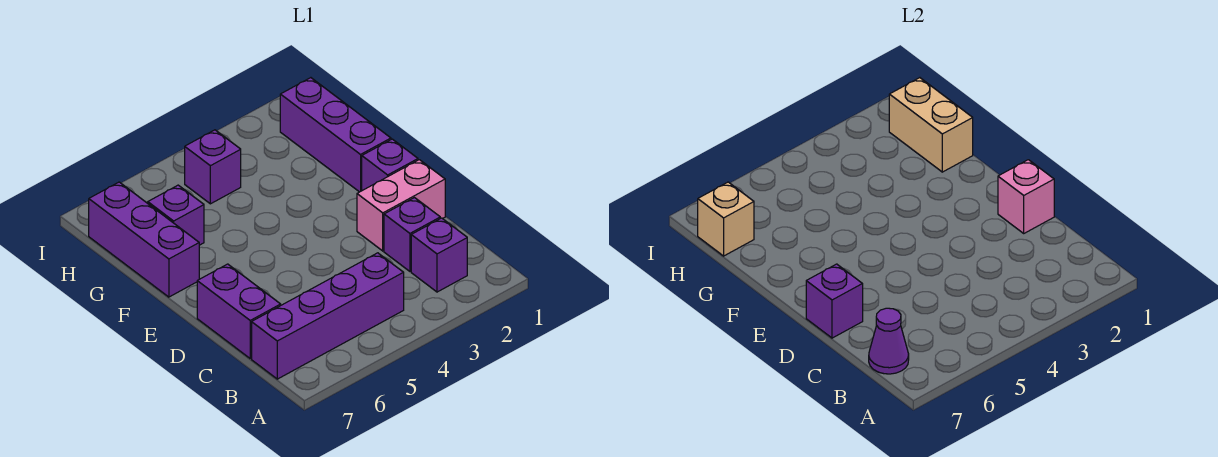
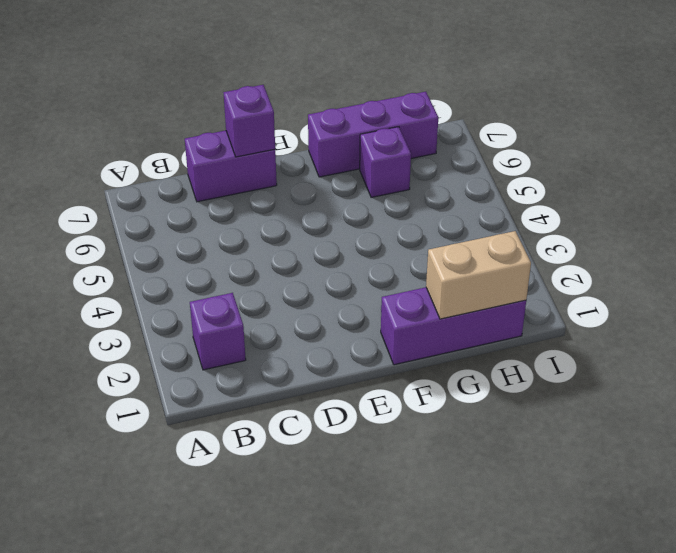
none -> purple 1x4 brick [252,253,404,379]
none -> purple 1x1 brick [384,198,440,271]
none -> pink 1x2 brick [357,160,445,251]

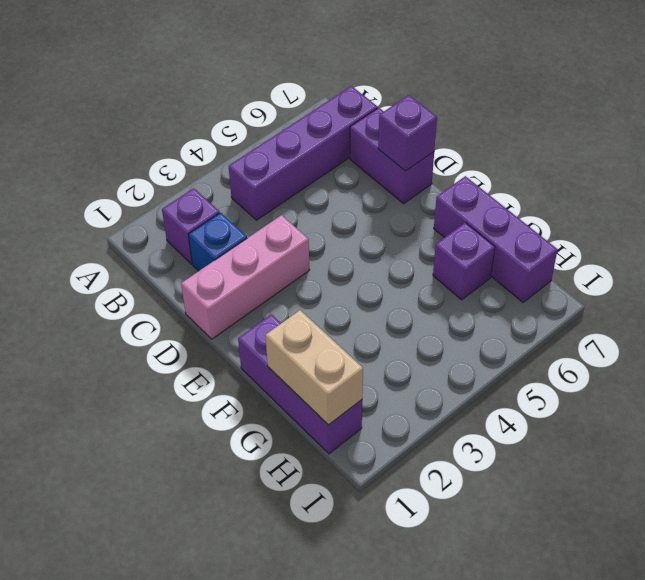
blue 1x1 brick [189,213,247,271] -> purple 1x1 brick [384,198,440,271]
pink 1x3 brick [181,215,309,339] -> pink 1x2 brick [357,160,445,251]
none -> purple 1x1 brick [362,139,418,191]
none -> purple 1x1 brick [185,130,241,204]
none -> purple 1x1 cone [869,308,909,374]

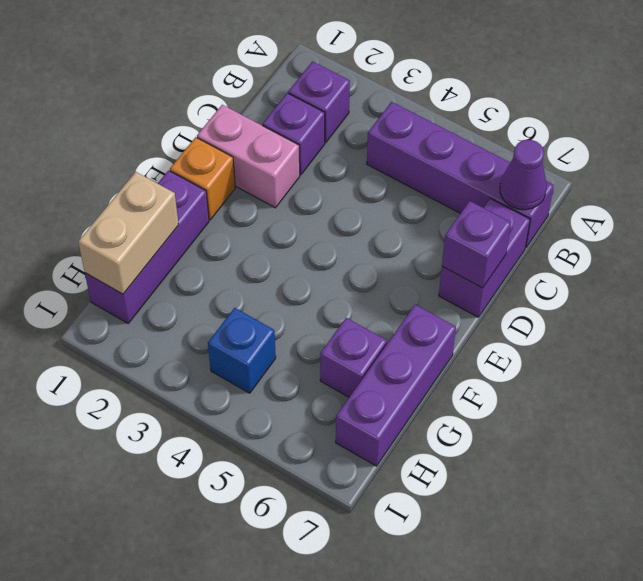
orange 1x1 brick [170,137,235,220] -> purple 1x1 brick [362,139,418,191]
blue 1x1 brick [208,308,276,393] -> purple 1x1 brick [185,130,241,204]
none -> pink 1x1 brick [998,160,1054,233]
none -> tan 1x1 brick [698,182,754,256]

